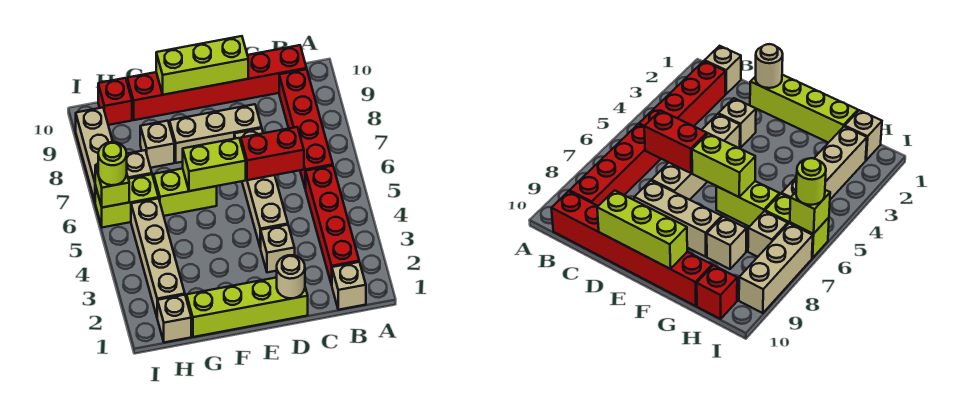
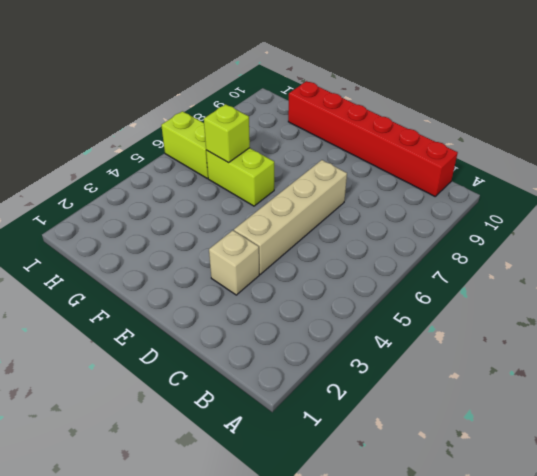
lime 1x1 brick [204,104,250,163] -> lime 1x1 brick moved to [95,164,129,208]
none -> tan 1x1 brick [332,262,366,310]
none -> red 1x4 brick [306,166,359,285]
none -> red 1x4 brick [279,69,333,189]

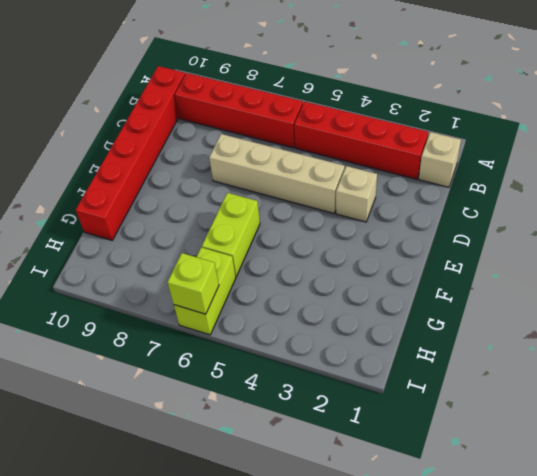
none -> lime 1x4 brick [187,278,308,337]
none -> tan 1x3 brick [170,104,262,163]
none -> tan 1x1 brick [140,121,174,168]

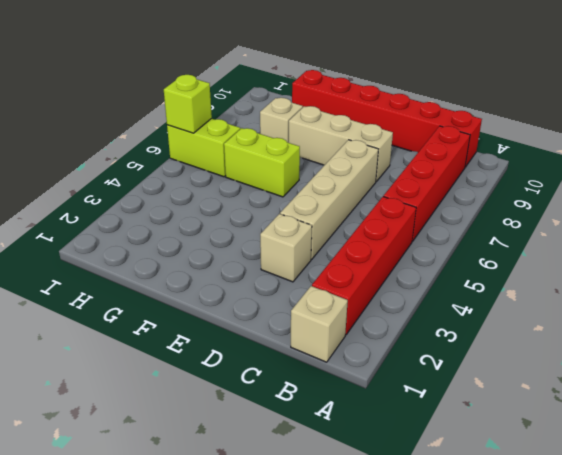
none -> lime 1x4 brick [187,278,308,337]
none -> tan 1x1 brick [157,295,191,342]
none -> tan 1x4 brick [131,198,185,316]

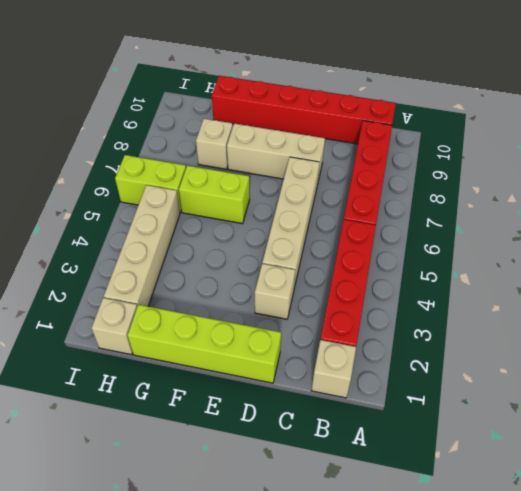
none -> tan 1x1 brick [127,150,152,179]
none -> red 1x1 brick [98,78,132,125]
none -> tan 1x3 brick [76,108,113,201]

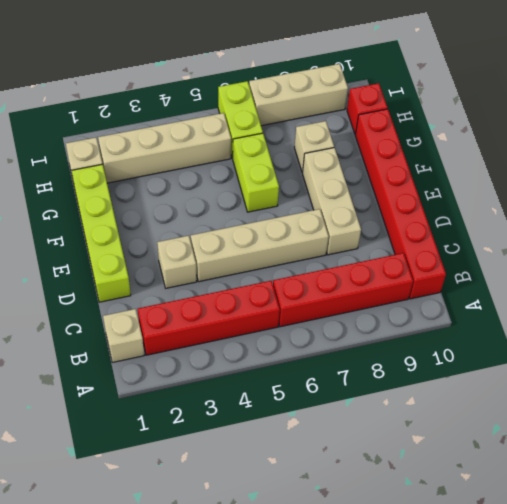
none -> tan 1x1 brick [127,150,152,179]
none -> red 1x2 brick [241,127,304,180]
none -> tan 1x1 round brick [277,255,305,298]

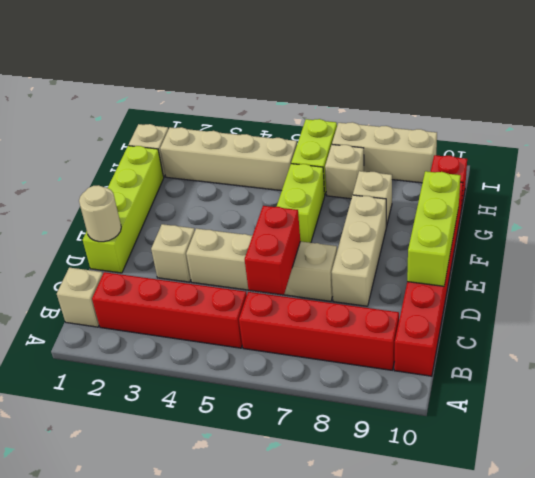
none -> lime 1x2 brick [183,138,246,191]
none -> lime 1x1 brick [95,164,129,208]
none -> lime 1x1 round brick [98,142,127,185]

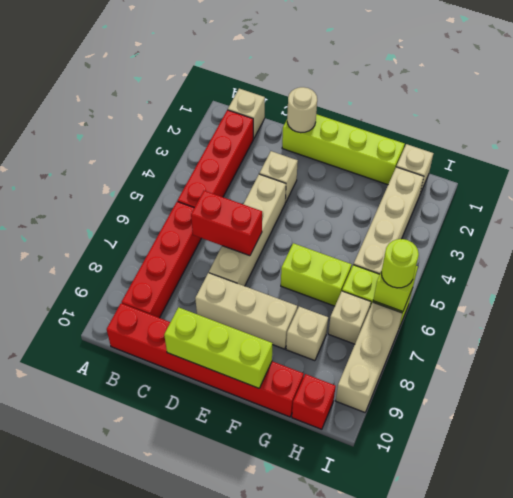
none -> lime 1x2 brick [183,138,246,191]

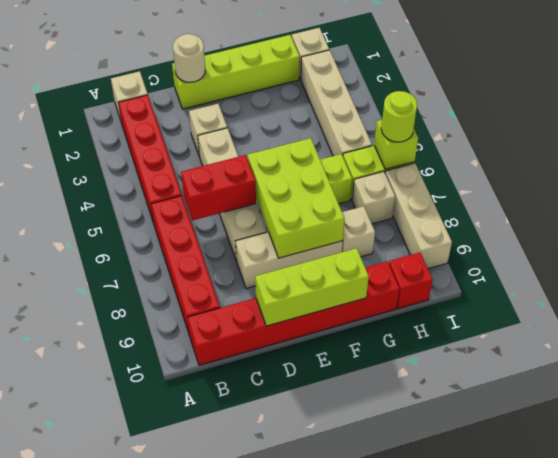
lime 2x3 brick [247,138,344,258] -> lime 1x2 brick [183,138,246,191]

